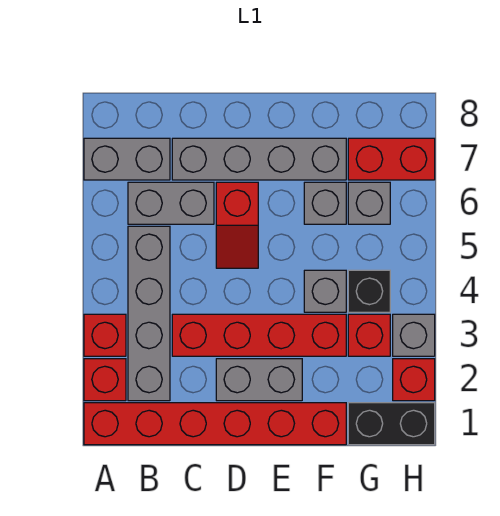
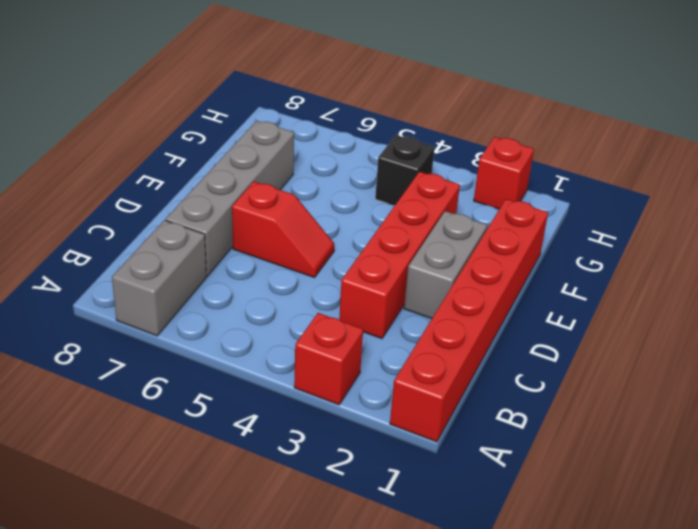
none -> red 1x1 brick [84,359,126,401]
none -> grey 1x4 brick [128,226,170,401]
none -> grey 1x2 brick [128,182,214,224]

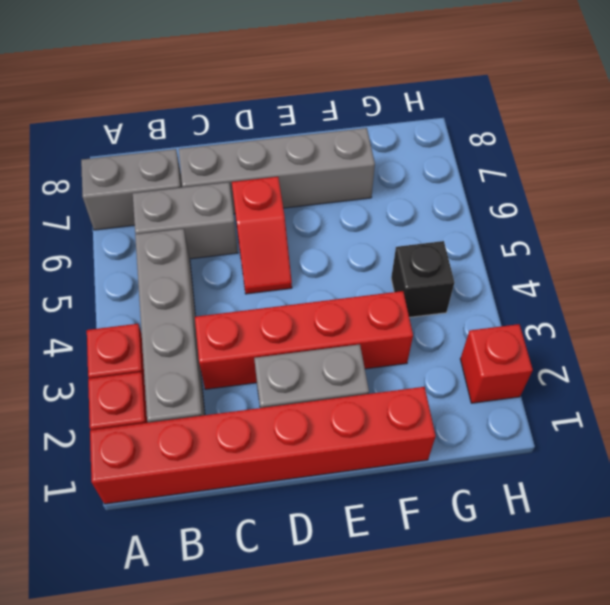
none -> grey 1x1 brick [304,270,346,312]
none -> grey 1x1 brick [304,182,346,224]
none -> black 1x2 brick [348,403,435,445]

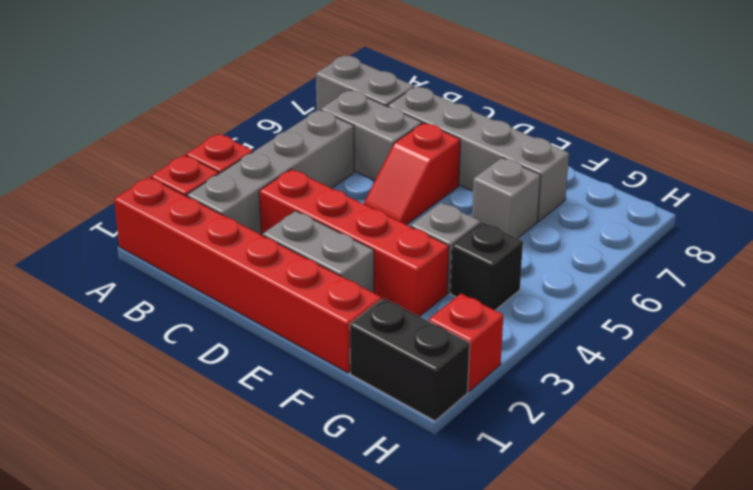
none -> red 1x1 brick [348,314,390,356]
none -> grey 1x1 brick [348,182,390,224]
none -> red 1x2 brick [348,138,435,180]

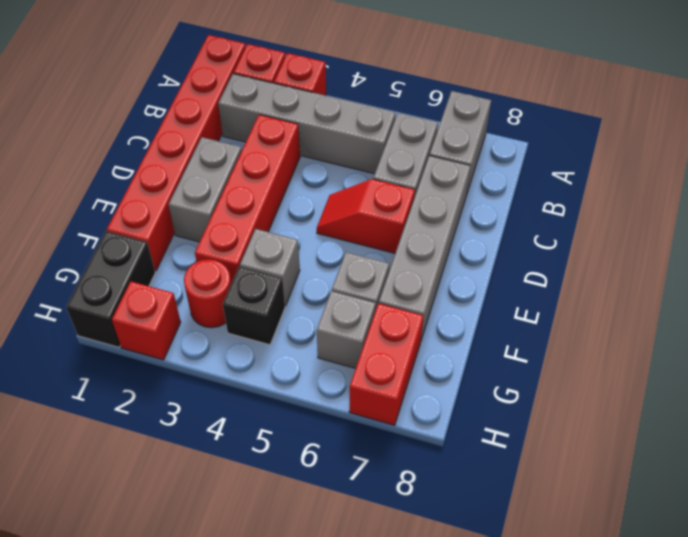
red 1x1 round brick [184,259,231,328] -> red 1x1 brick [348,314,390,356]
none -> grey 1x1 brick [393,314,435,356]

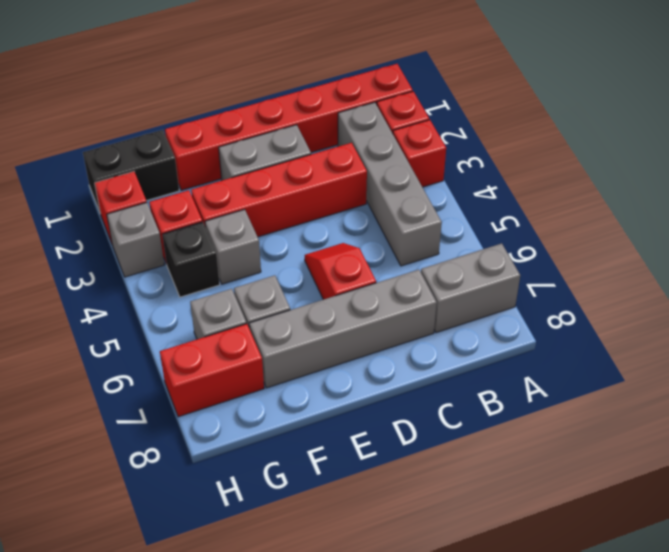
none -> grey 1x2 brick [128,182,214,224]

